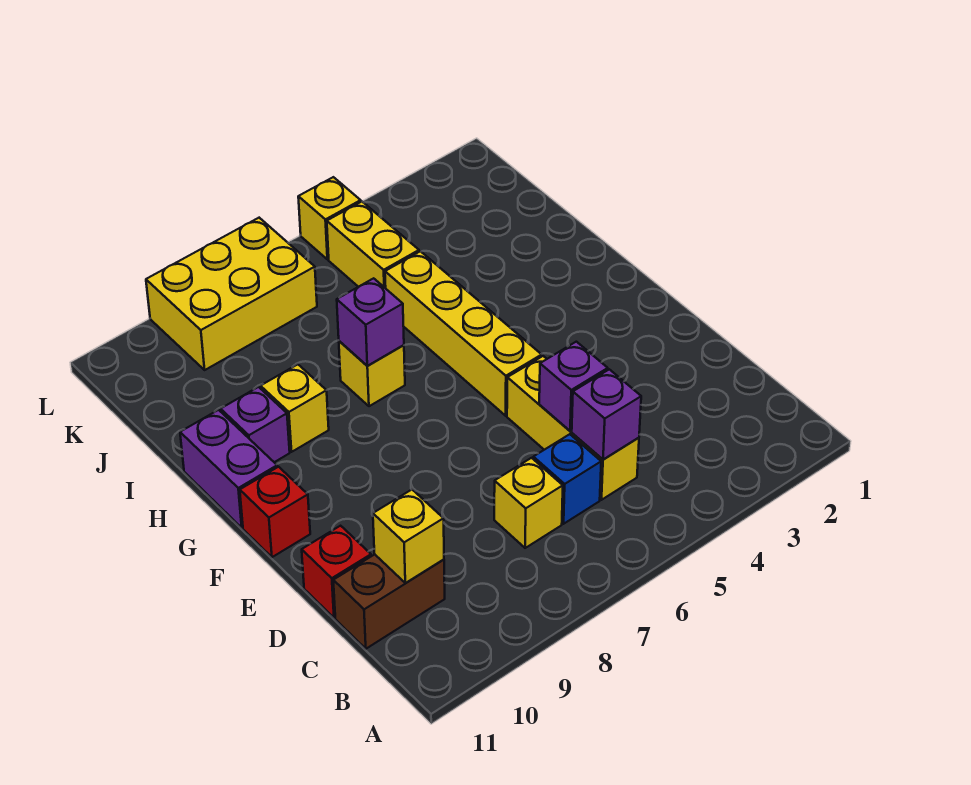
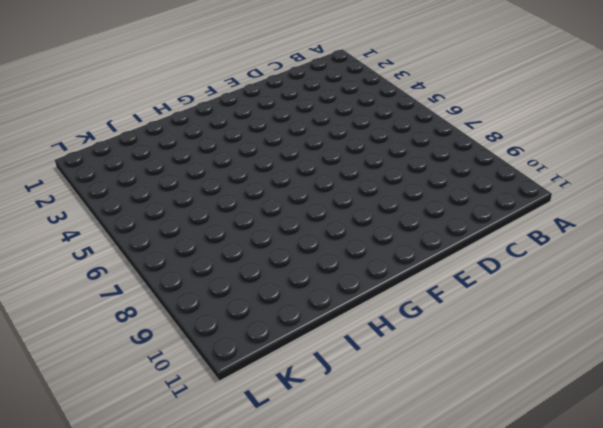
none -> yellow 1x3 brick [507,356,639,500]
none -> blue 1x1 brick [533,434,601,524]
none -> yellow 1x1 brick [494,458,563,548]

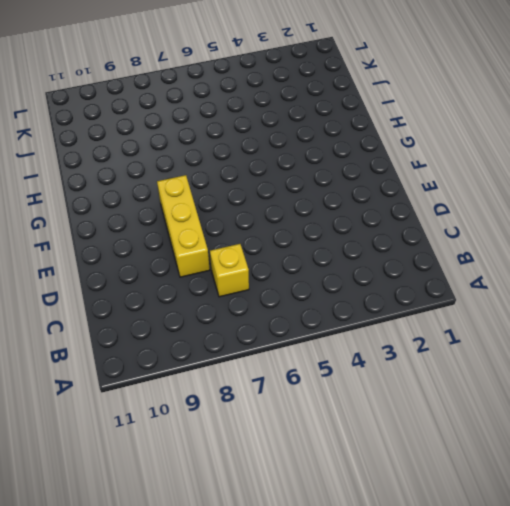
yellow 1x3 brick [157,175,210,277] -> yellow 1x3 brick moved to [507,356,639,500]
none -> blue 1x1 brick [533,434,601,524]
none -> brown 1x2 brick [333,554,445,649]
none -> red 1x1 brick [302,526,371,618]

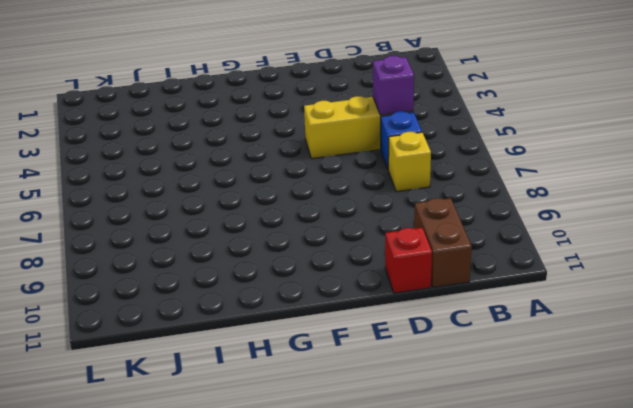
none -> yellow 1x4 brick [385,251,542,416]
none -> red 1x1 brick [240,467,310,557]
none -> purple 1x2 brick [180,410,277,528]

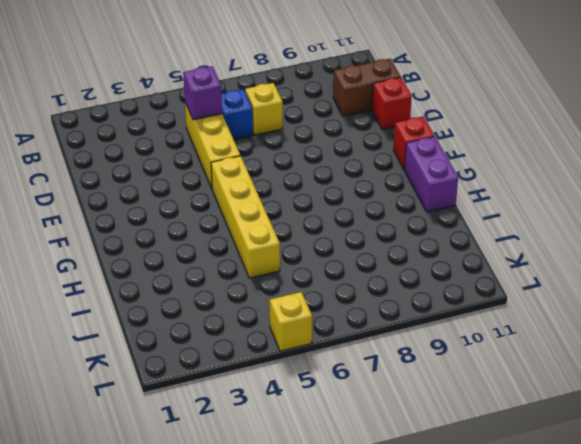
none -> yellow 1x1 brick [339,341,405,406]
none -> yellow 1x1 brick [261,364,329,452]
none -> purple 1x1 brick [221,387,290,462]

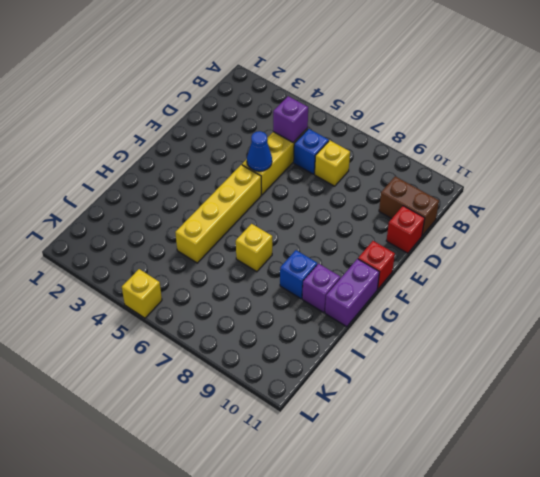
blue 1x1 cone [247,131,272,171] -> none
blue 1x1 brick [280,250,317,299] -> yellow 1x1 brick [261,364,329,452]
none -> yellow 1x2 brick [327,202,419,288]
none -> yellow 2x3 brick [146,218,317,370]
none -> yellow 1x1 brick [373,490,444,583]

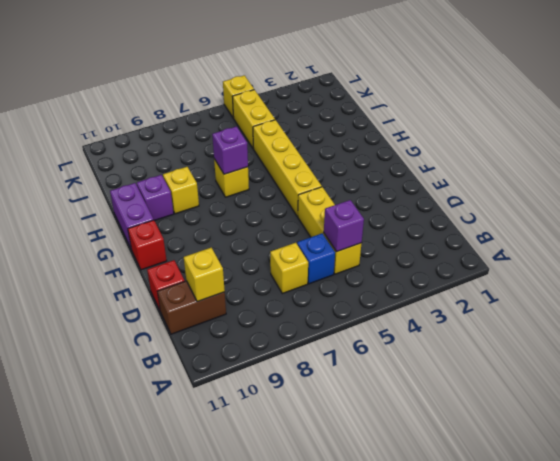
none -> yellow 2x3 brick [146,218,317,370]
none -> purple 1x1 brick [539,342,608,431]

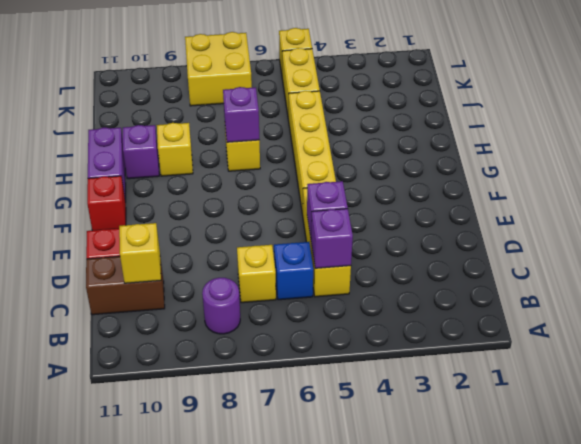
purple 1x1 round brick [202,278,240,334] -> none
yellow 2x2 brick [185,32,252,106] -> yellow 2x3 brick [146,218,317,370]

